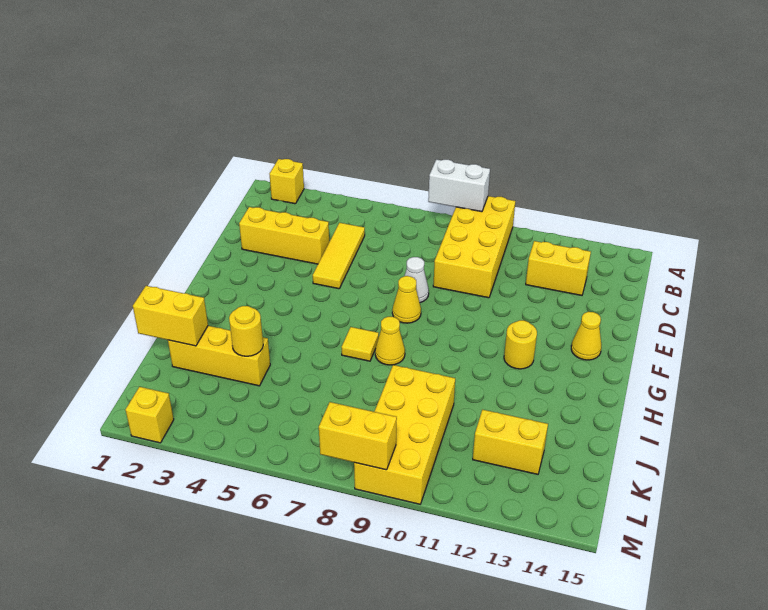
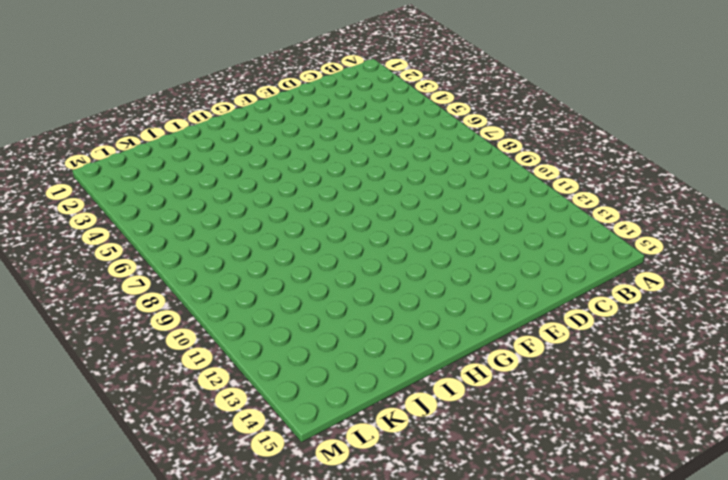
none -> yellow 1x1 brick [270,159,304,204]
none -> yellow 2x4 brick [433,196,515,298]
none -> yellow 1x3 tile [313,223,365,289]

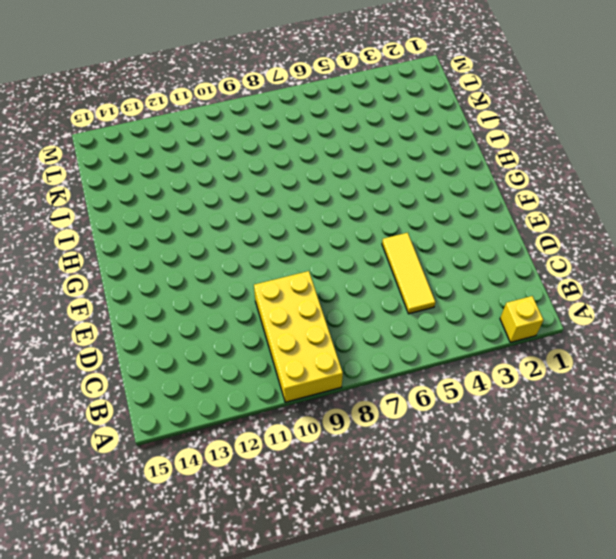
none -> yellow 1x2 brick [526,241,591,295]
none -> yellow 1x3 brick [239,207,329,264]
none -> white 1x1 cone [405,257,429,303]

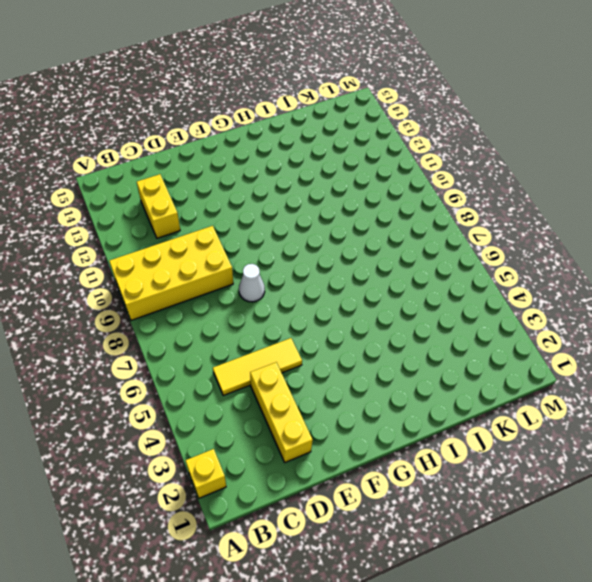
none -> yellow 1x1 cone [392,276,421,323]
none -> yellow 1x1 cone [571,312,601,360]
none -> yellow 1x1 round brick [504,320,537,369]

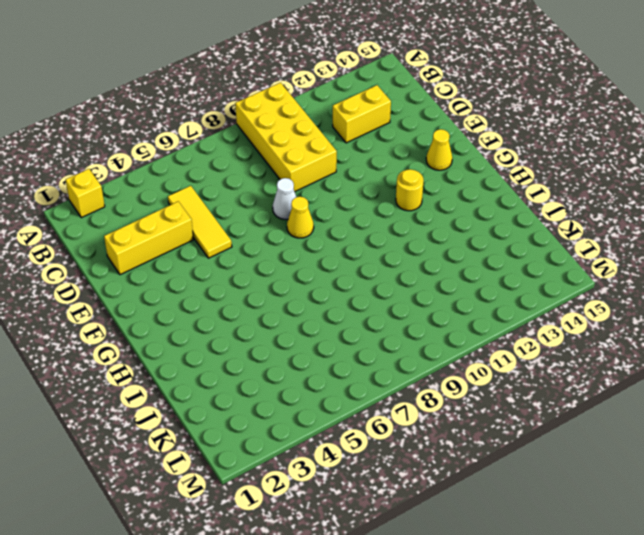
none -> yellow 1x1 tile [342,327,379,361]
none -> yellow 1x1 cone [375,317,405,365]
none -> yellow 1x3 brick [168,326,270,386]

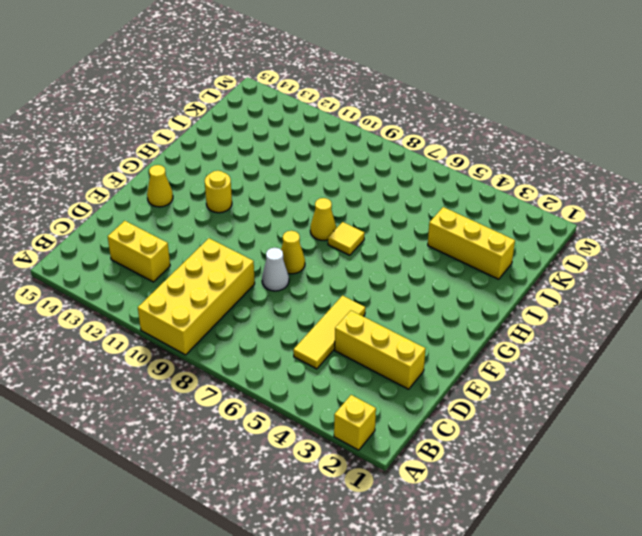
none -> yellow 2x4 brick [354,365,455,504]
none -> yellow 1x2 brick [473,410,548,474]
none -> yellow 1x1 brick [125,387,174,443]

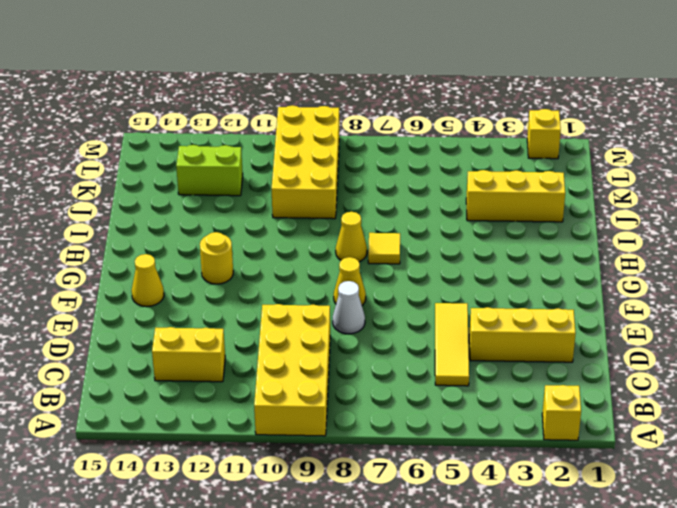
lime 1x2 brick [176,145,243,196] -> yellow 1x2 brick [473,410,548,474]
none -> white 1x2 brick [428,159,490,212]
none -> yellow 1x2 brick [133,286,208,346]
none -> yellow 1x1 round brick [229,306,263,356]

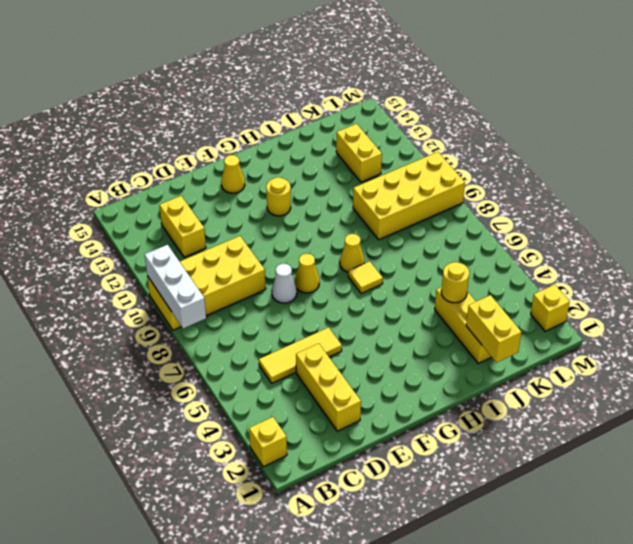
white 1x3 brick [145,245,206,328] -> white 1x2 brick [428,159,490,212]
none -> yellow 1x2 brick [319,402,397,470]

